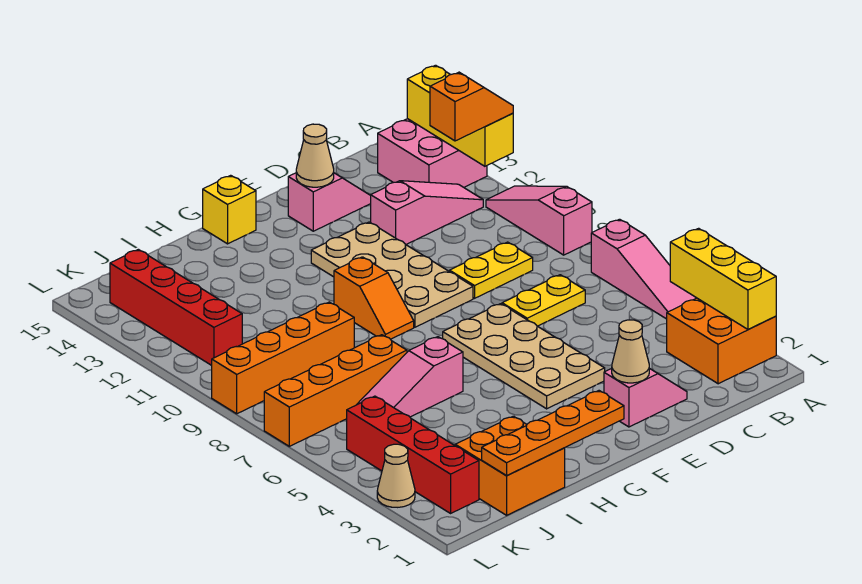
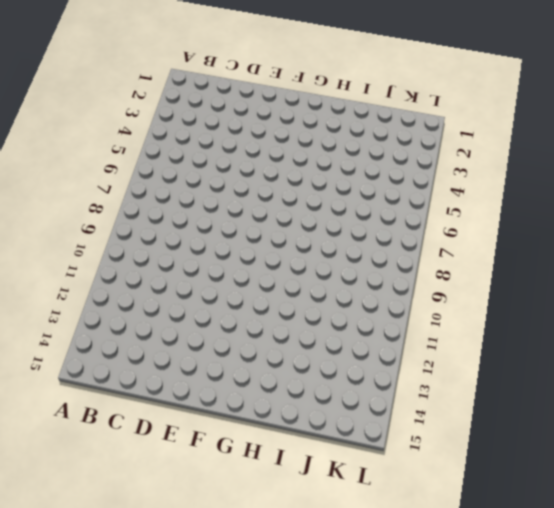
none -> orange 2x2 brick [667,298,776,384]
none -> pink 1x3 slope [591,219,696,319]
none -> pink 1x3 slope [486,186,592,255]

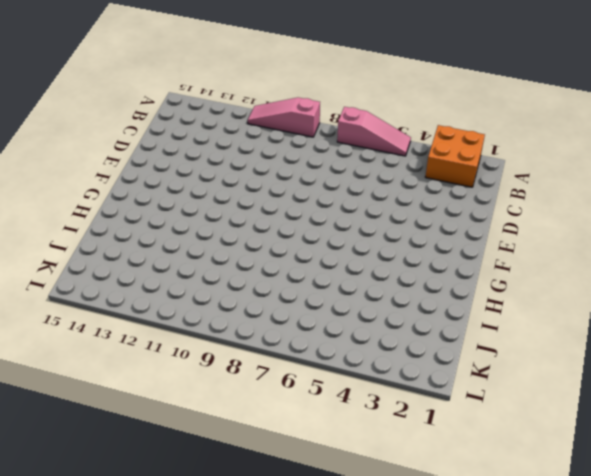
none -> pink 2x2 brick [378,119,487,187]
none -> pink 1x3 slope [371,181,483,244]
none -> yellow 1x2 plate [502,275,585,326]

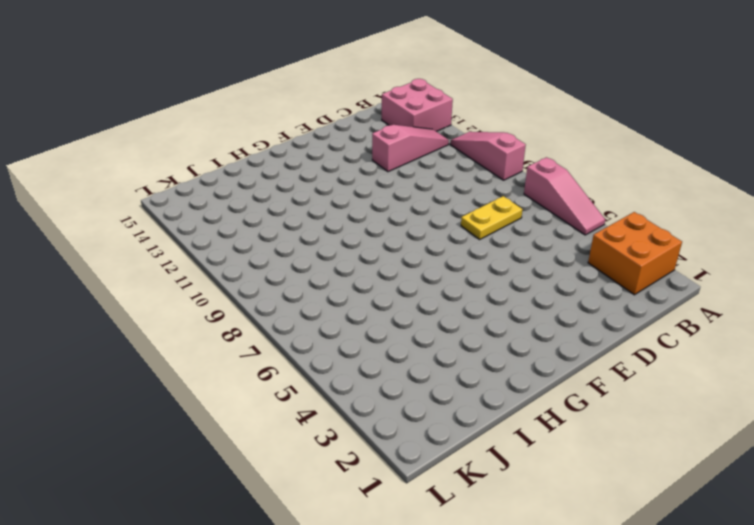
none -> yellow 1x2 plate [450,242,533,298]
none -> pink 1x2 slope [604,368,687,427]
none -> pink 1x2 slope [288,173,371,231]

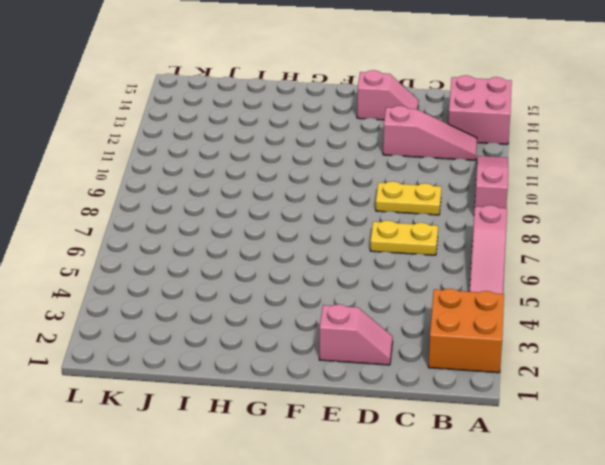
none -> tan 2x4 plate [443,304,605,409]
none -> tan 2x4 plate [311,222,473,327]
none -> orange 1x2 slope [334,257,414,339]

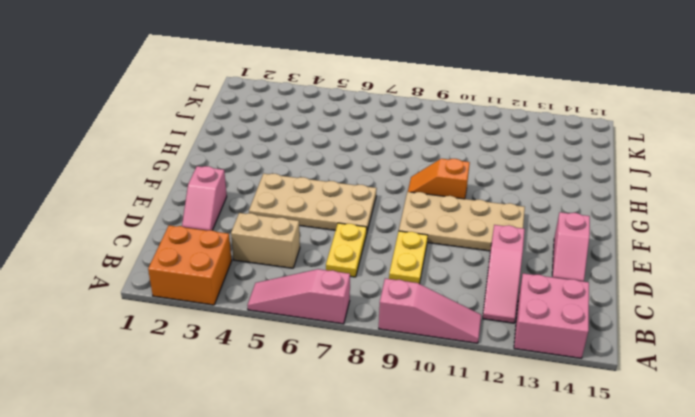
tan 1x2 brick [231,213,300,268] -> none
none -> yellow 1x1 brick [203,175,256,244]
none -> pink 1x3 slope [357,337,463,417]
none -> orange 2x2 brick [455,416,565,515]

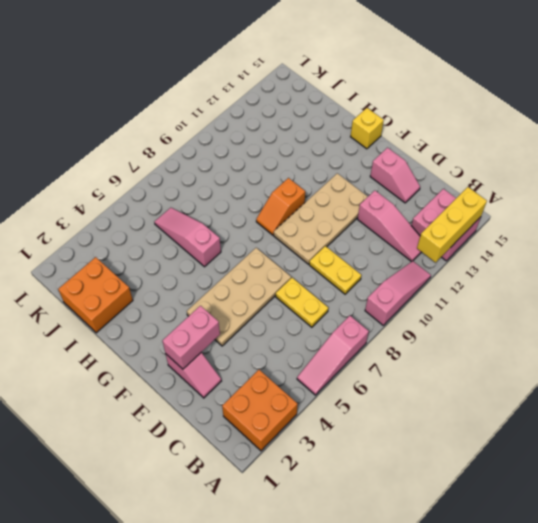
pink 1x2 brick [162,306,220,369] -> tan 1x1 cone [612,320,649,383]
none -> orange 1x4 brick [264,335,407,446]
none -> orange 1x4 brick [212,302,354,414]
none -> red 1x4 brick [347,396,479,513]

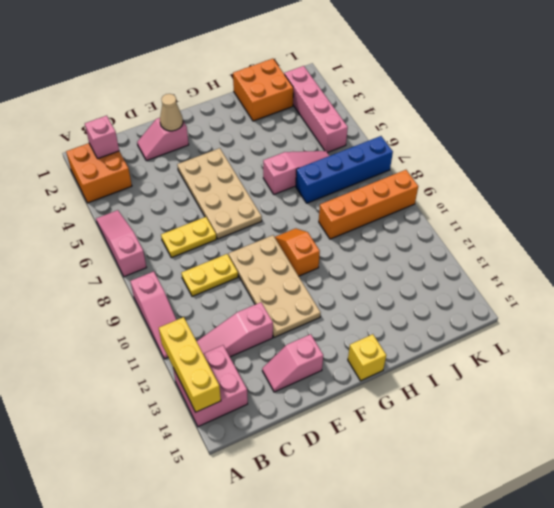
pink 1x1 brick [85,116,119,159] -> none
blue 1x4 brick [296,136,393,203] -> orange 1x4 brick [264,335,407,446]
pink 1x4 brick [284,66,348,153] -> red 1x4 brick [347,396,479,513]
none -> red 1x4 brick [110,249,242,365]
none -> tan 1x1 cone [377,444,415,507]
none -> yellow 1x3 brick [670,228,776,329]

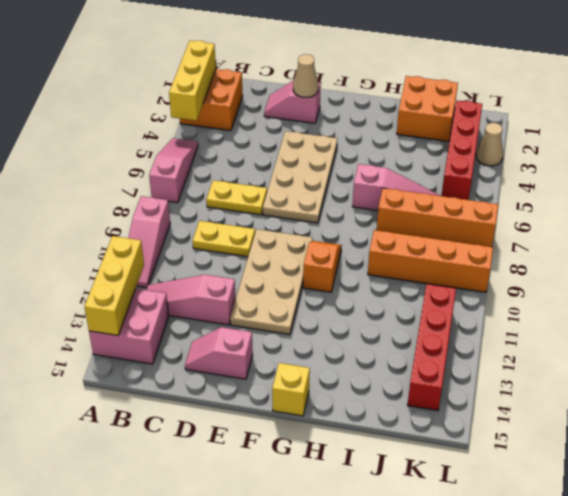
none -> tan 1x1 cone [296,124,334,187]
none -> orange 1x4 plate [482,391,624,475]
none -> orange 1x2 slope [430,72,513,141]

